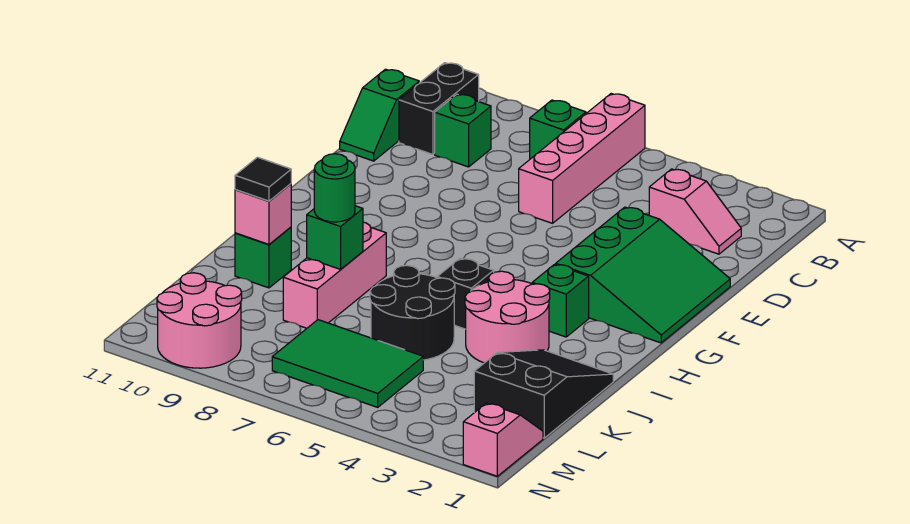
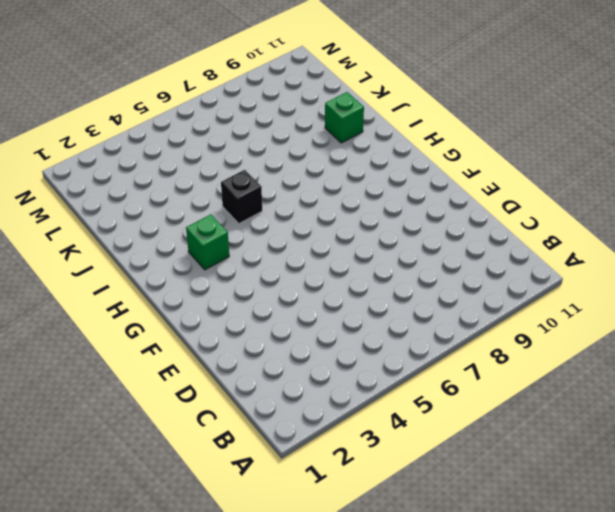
none -> pink 1x4 brick [519,94,645,223]
none -> green 1x1 brick [530,100,586,159]
none -> black 1x2 brick [399,63,479,154]

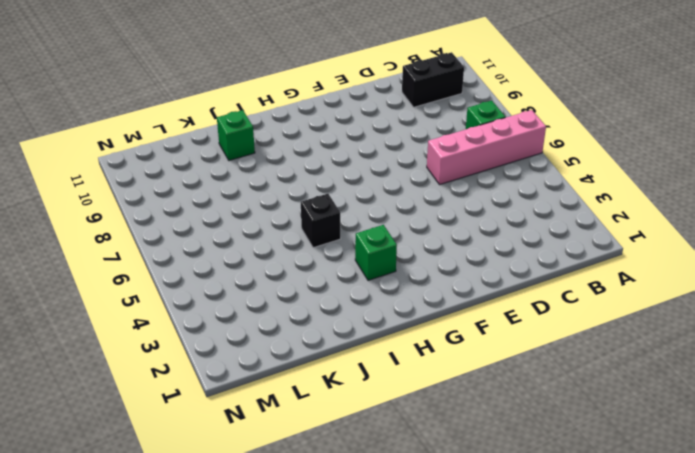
none -> pink 1x2 slope [649,169,741,254]
none -> green 1x1 brick [435,94,491,167]
none -> green 1x2 slope [340,69,419,161]

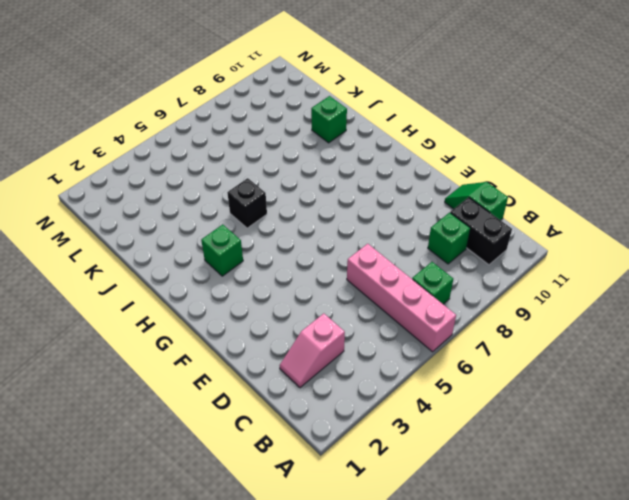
none -> green 3x3 slope [556,207,730,343]
none -> pink 2x2 round brick [465,271,550,363]
none -> pink 1x3 brick [283,222,386,328]

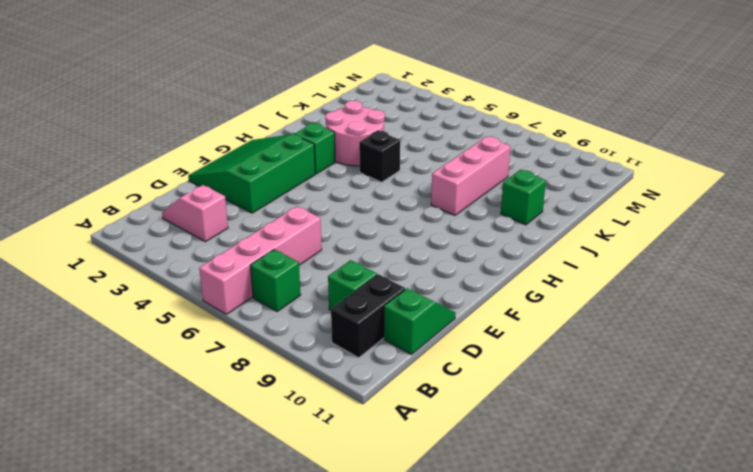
none -> black 2x3 slope [474,350,613,438]
none -> black 2x2 round brick [370,266,455,360]
none -> green 2x3 tile [272,320,423,407]

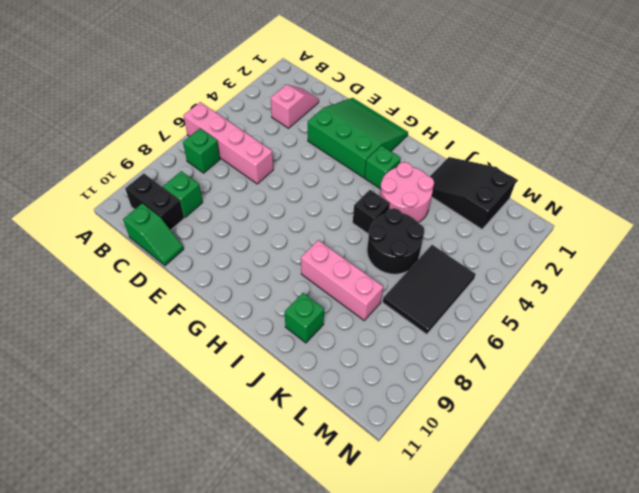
black 2x3 tile [383,245,476,334] -> green 2x3 tile [272,320,423,407]
none -> pink 1x2 slope [463,403,543,476]
none -> pink 2x2 round brick [157,273,242,368]
none -> green 1x1 brick [307,206,363,269]

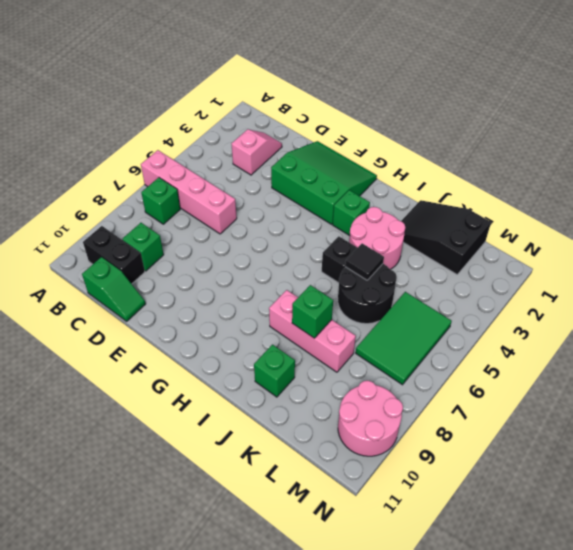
black 1x1 tile [345,243,384,280] -> black 1x1 tile moved to [235,157,291,201]
none -> pink 1x2 slope [463,403,543,476]
none -> pink 1x1 brick [235,184,291,244]
none -> green 1x1 round brick [314,154,355,222]

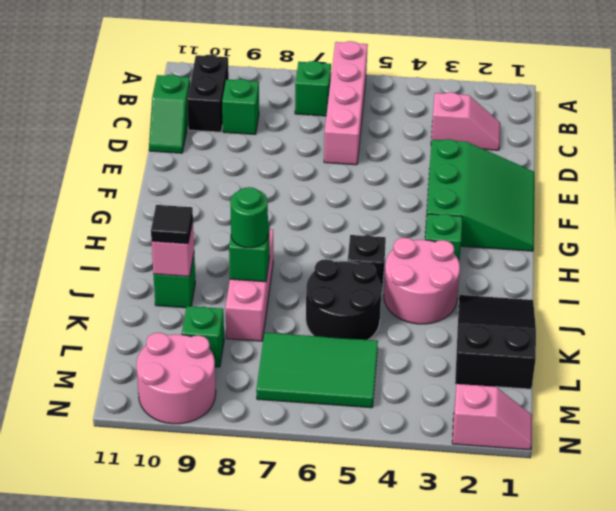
green 1x1 brick [182,306,224,367] -> none
pink 1x2 slope [452,384,532,450] -> pink 1x2 slope turned to [463,403,543,476]

